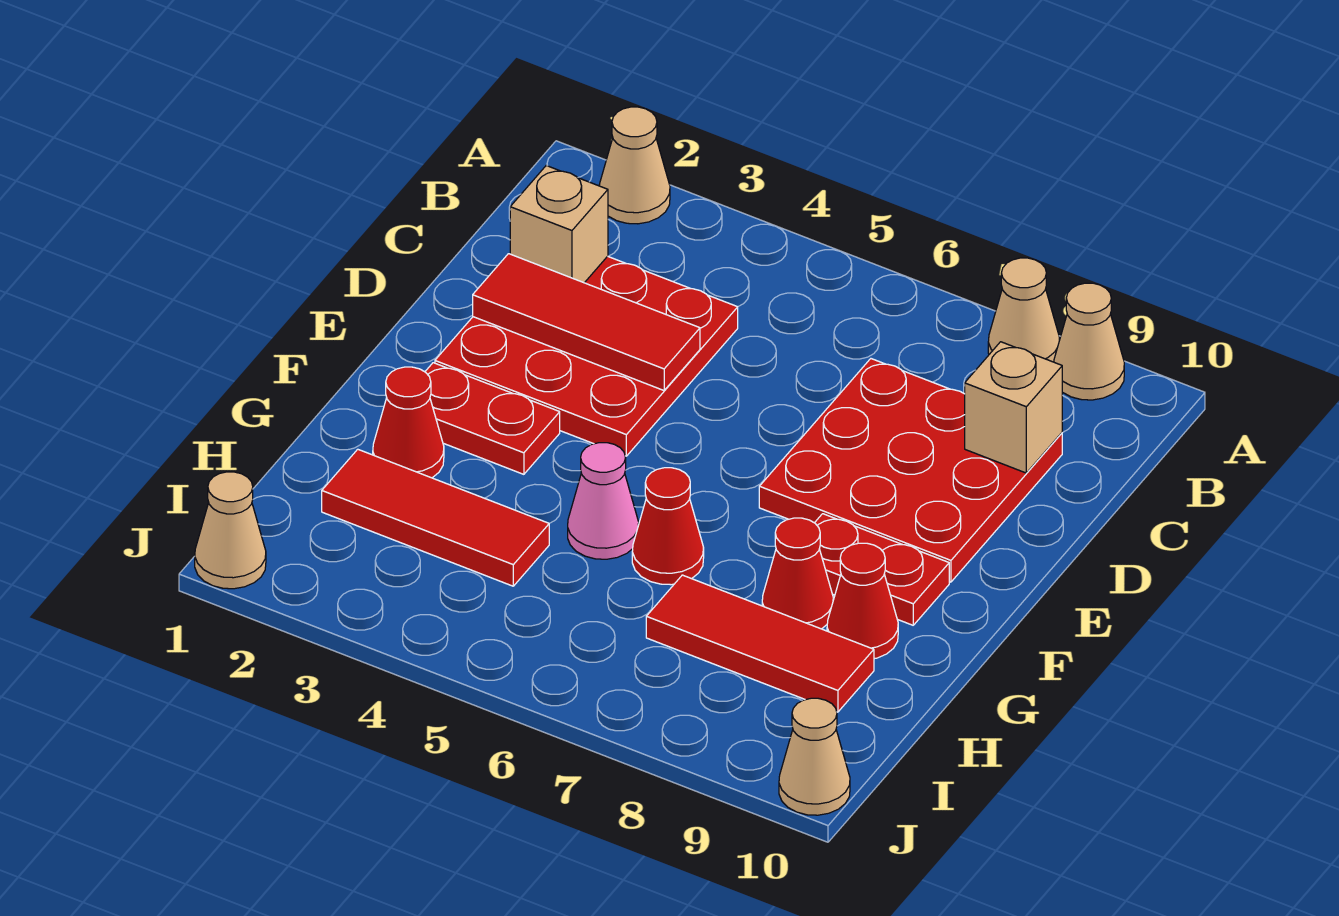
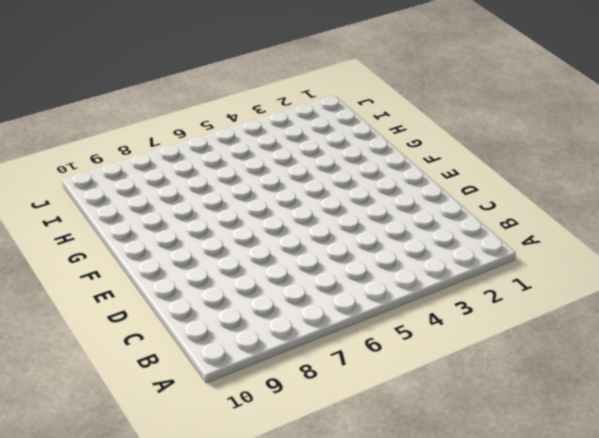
none -> tan 1x1 cone [599,107,670,224]
none -> tan 1x1 cone [988,258,1060,362]
none -> tan 1x1 cone [1054,283,1124,400]

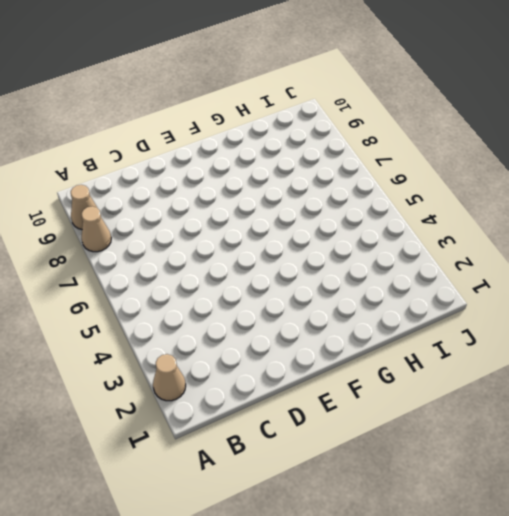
none -> red 3x3 plate [435,256,738,456]
none -> red 3x3 plate [759,359,1062,582]
none -> red 1x2 plate [425,363,560,474]

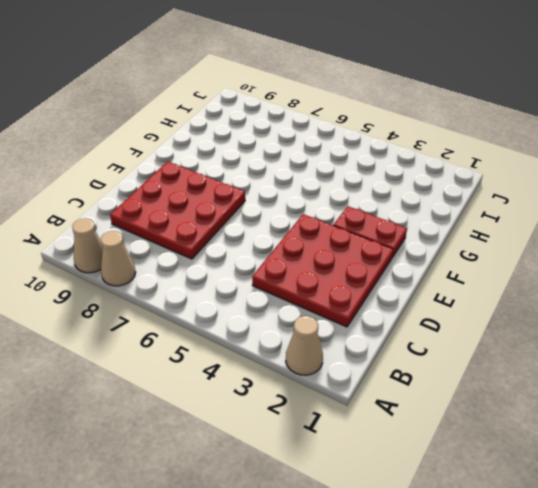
none -> red 1x2 plate [815,514,949,625]
none -> red 1x1 cone [373,367,444,478]
none -> pink 1x1 cone [568,443,639,559]

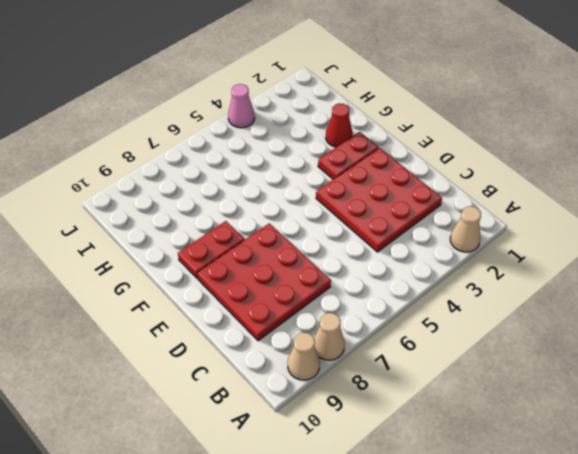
pink 1x1 cone [228,84,255,128] -> pink 1x1 cone moved to [568,443,639,559]
none -> red 1x1 cone [632,468,704,585]
none -> red 1x1 cone [762,518,833,629]
none -> red 1x1 cone [827,543,898,659]

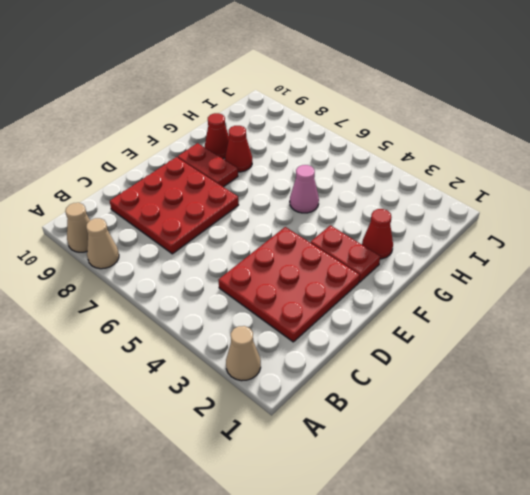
none -> red 1x1 cone [632,468,704,585]
none -> red 1x3 tile [322,449,549,586]
none -> red 1x3 tile [646,575,874,712]

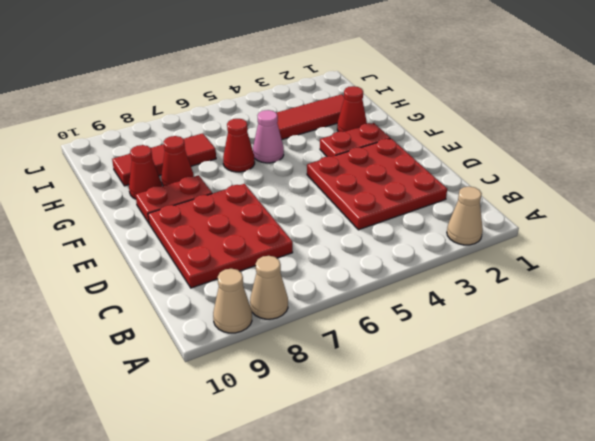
none -> tan 1x1 cone [195,472,266,589]
none -> tan 1x1 cone [779,698,850,815]
none -> tan 1x1 brick [510,166,608,283]

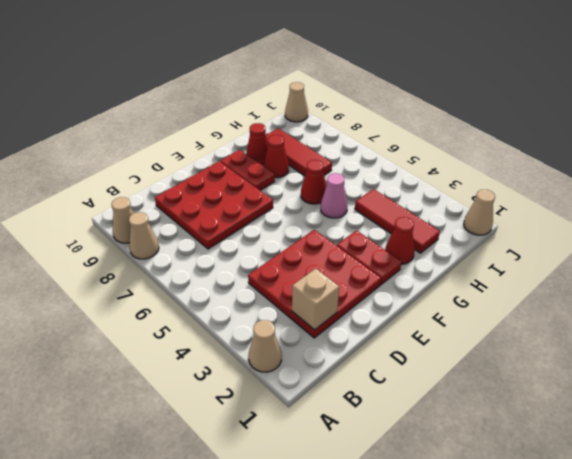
none -> tan 1x1 brick [965,342,1062,473]
none -> red 1x3 tile [473,254,700,390]

